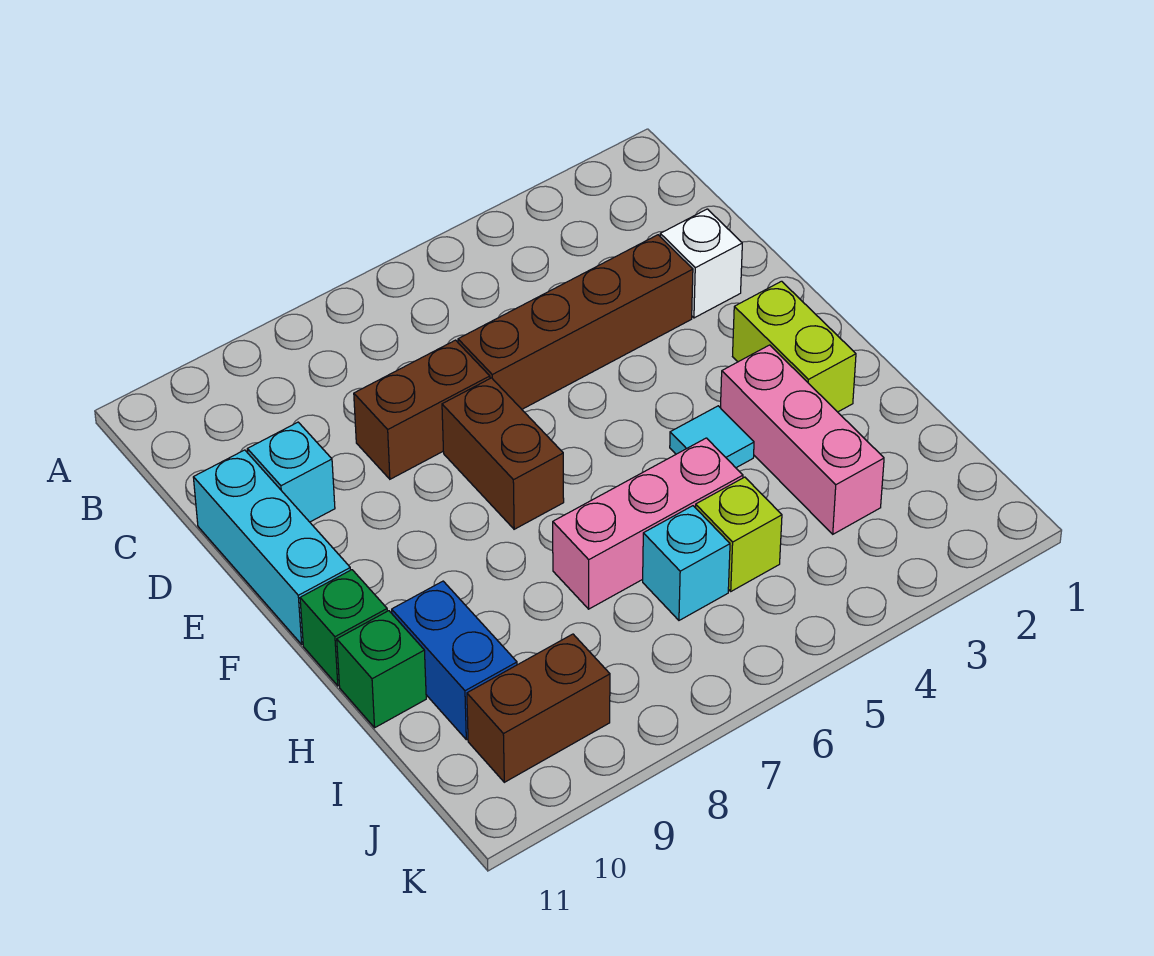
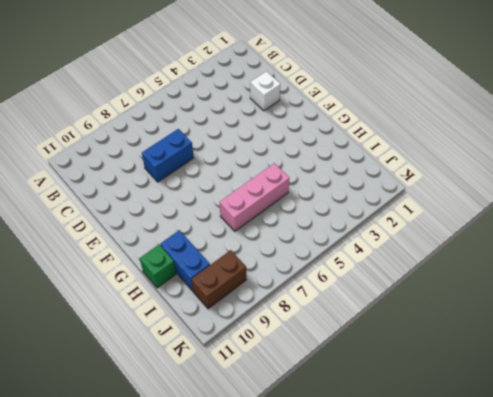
blue 1x2 brick [142,129,194,182] -> brown 1x2 brick [354,340,490,479]
none -> brown 1x4 brick [458,235,693,409]
none -> cyan 1x1 brick [247,422,335,522]
none -> cyan 1x3 brick [193,450,350,644]

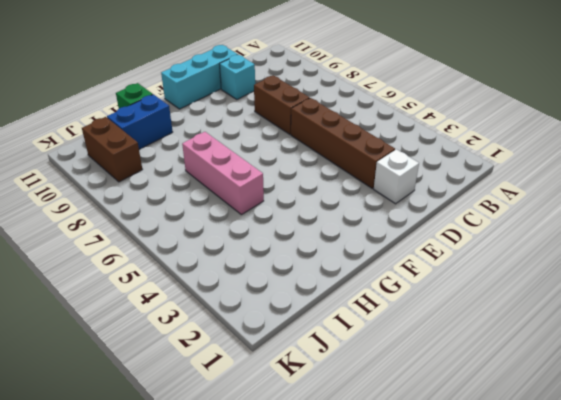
none -> brown 1x2 brick [442,378,564,529]
none -> lime 1x2 brick [733,281,856,412]
none -> pink 1x3 brick [720,345,884,534]

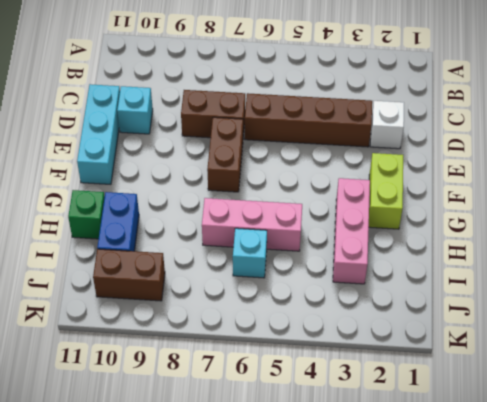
none -> cyan 1x1 tile [670,406,754,468]
none -> green 1x1 brick [300,570,387,686]
none -> lime 1x1 brick [696,477,782,591]

